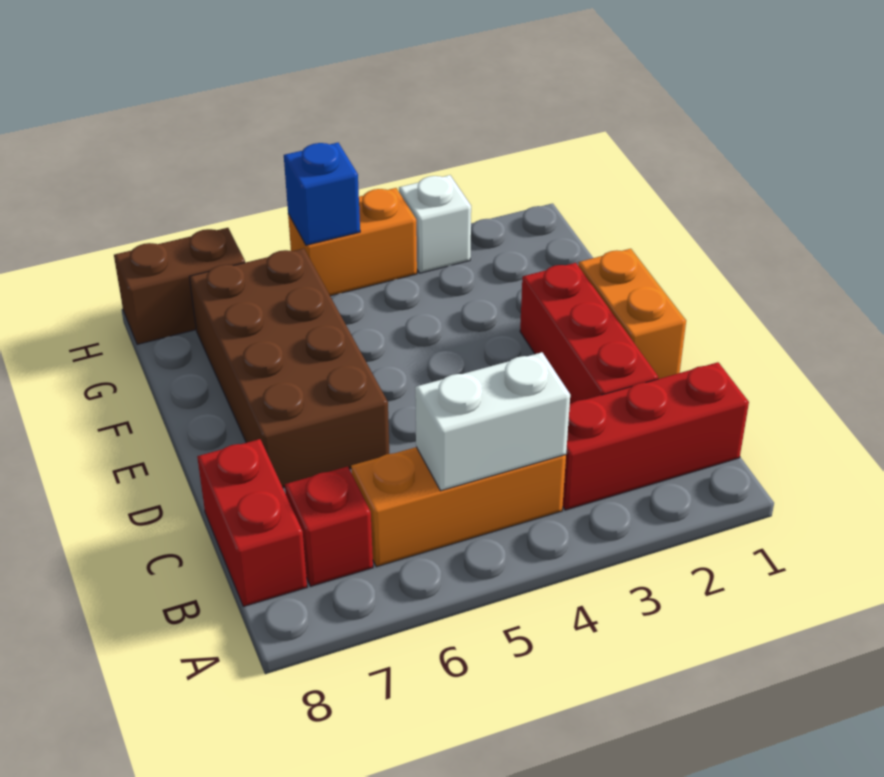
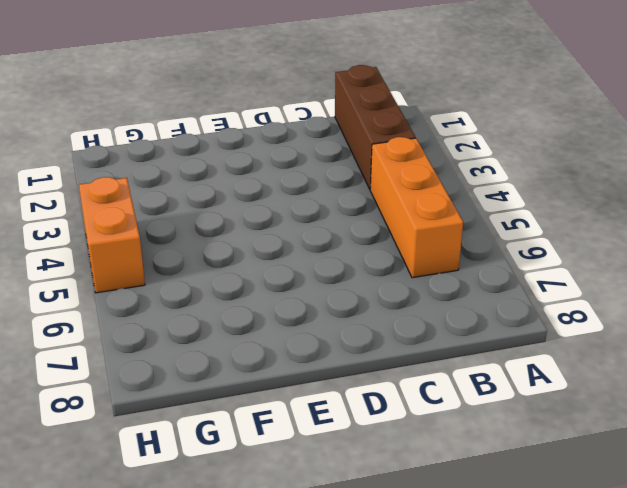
brown 1x3 brick [335,65,415,189] -> red 1x3 brick [563,362,749,510]
none -> red 1x1 brick [285,466,373,586]
none -> red 1x2 brick [197,439,307,606]
none -> red 1x3 brick [520,263,658,404]

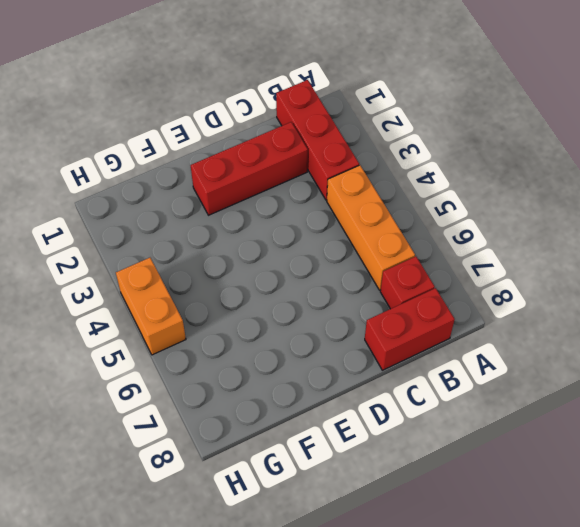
none -> orange 1x2 brick [578,249,686,379]
none -> brown 2x4 brick [189,248,389,488]
none -> white 1x1 brick [399,175,471,273]

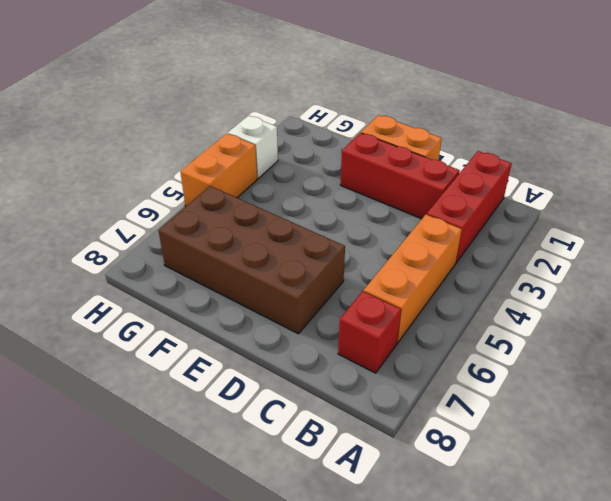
none -> red 1x2 brick [197,439,307,606]
none -> brown 1x2 brick [114,228,245,344]
none -> white 1x2 brick [415,352,570,491]

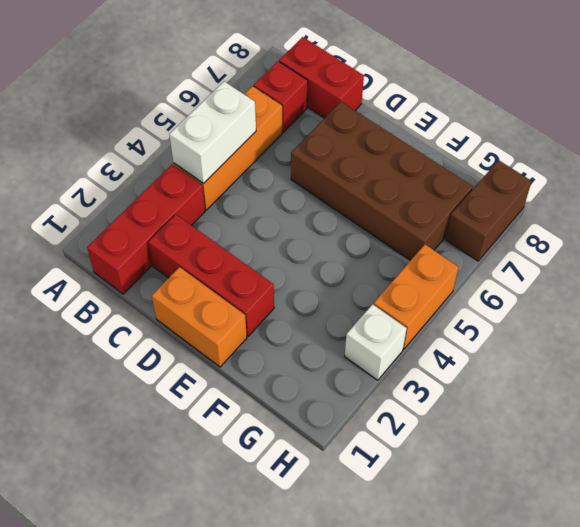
none -> blue 1x1 brick [284,143,360,245]

